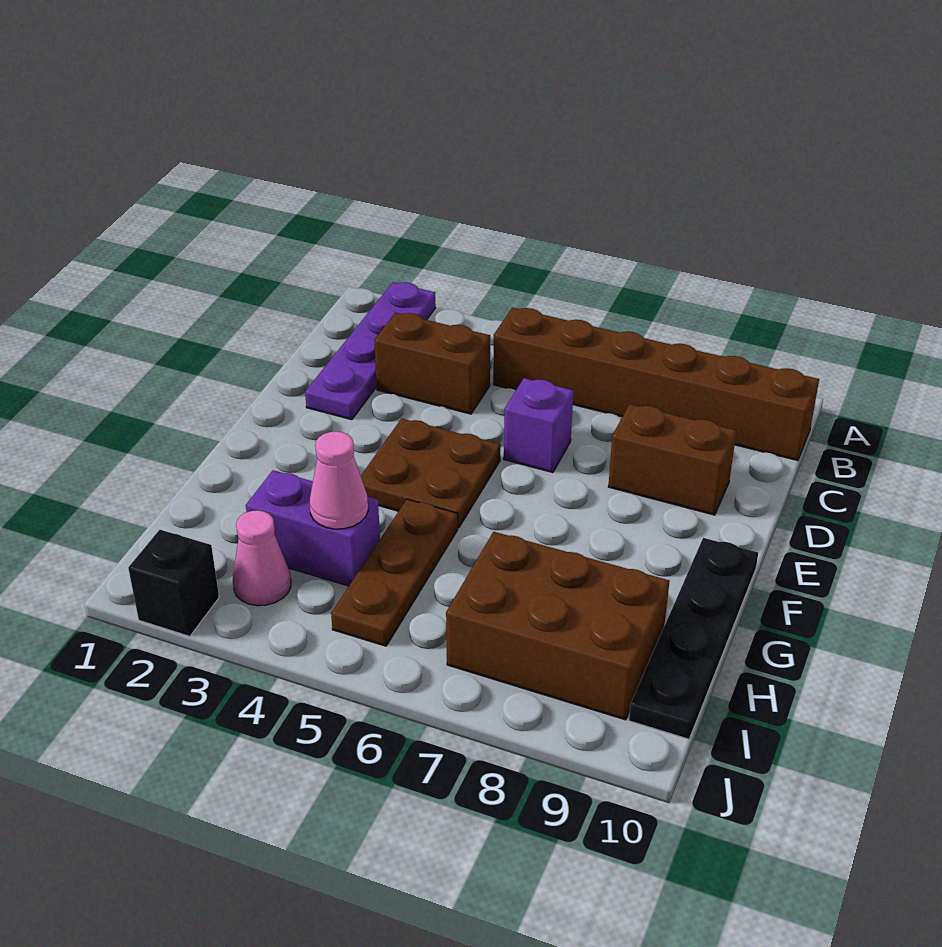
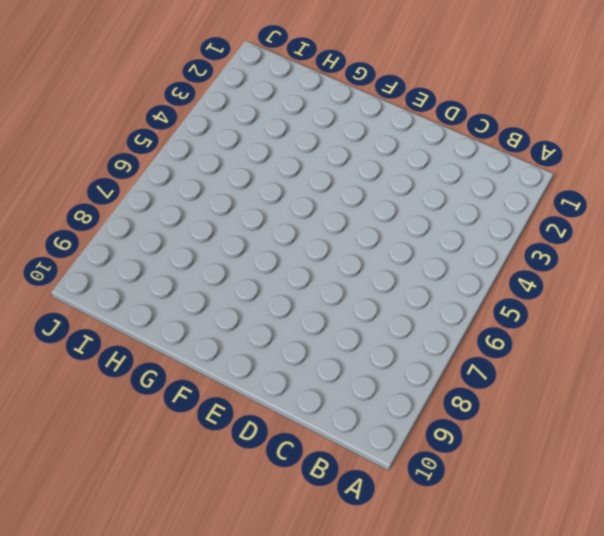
none -> purple 1x4 plate [305,282,436,420]
none -> brown 1x6 brick [493,308,819,461]
none -> brown 1x2 brick [374,313,490,414]

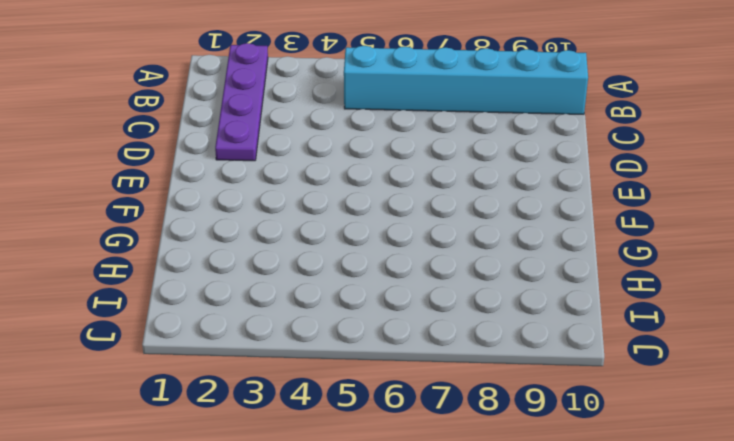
cyan 1x6 brick [344,46,588,114] -> brown 1x6 brick [493,308,819,461]
none -> brown 1x2 brick [374,313,490,414]
none -> purple 1x1 brick [504,378,573,473]
none -> brown 1x2 brick [608,404,736,515]

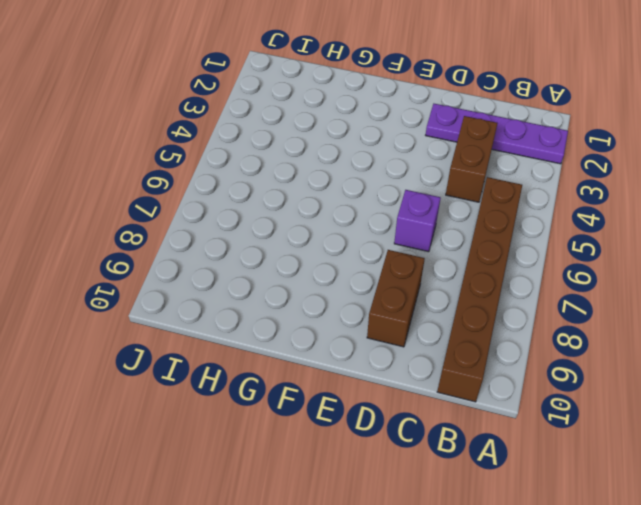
none -> brown 2x2 plate [361,418,501,528]
none -> black 1x4 plate [629,538,758,739]
none -> brown 1x3 plate [331,499,458,646]

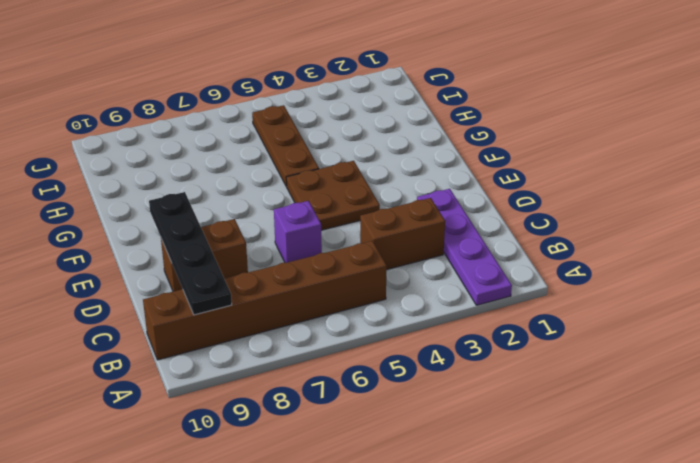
black 1x4 plate [149,192,232,315] -> black 1x4 plate moved to [629,538,758,739]
none -> purple 1x2 brick [246,470,380,586]
none -> brown 2x3 brick [446,532,669,720]
none -> pink 1x1 cone [233,510,291,606]

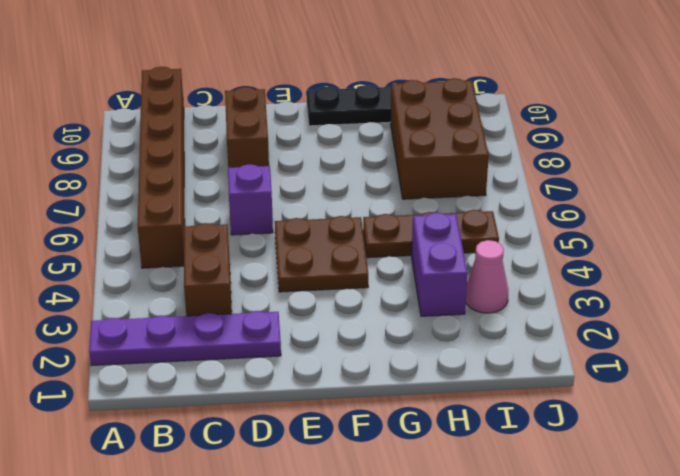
none -> black 1x1 brick [128,530,219,636]
none -> pink 1x1 cone [310,431,368,529]

